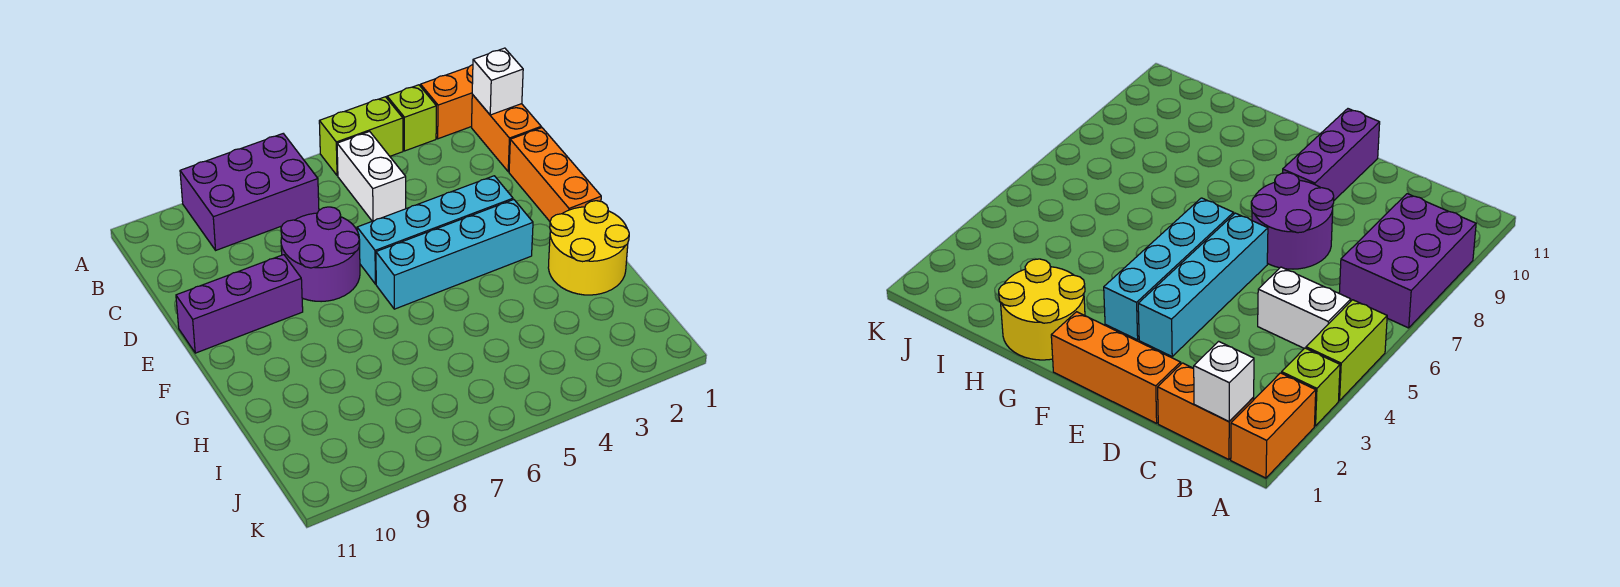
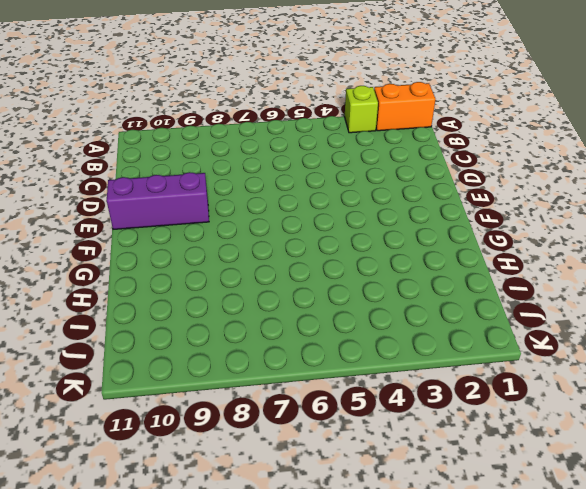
none -> lime 1x2 brick [319,97,403,176]
none -> purple 2x3 brick [180,134,319,250]
none -> orange 1x2 brick [472,95,541,172]

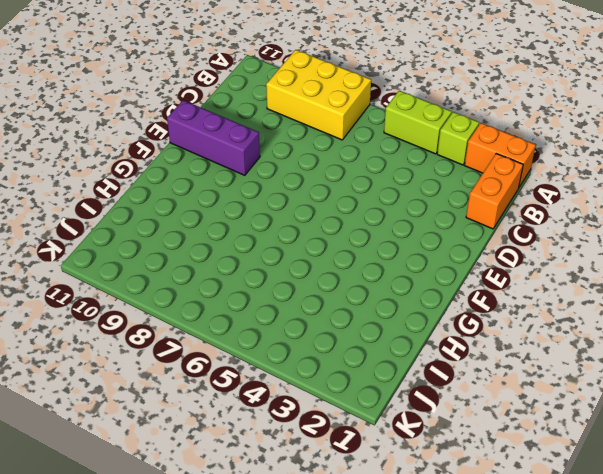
yellow 2x3 brick [266,50,371,140] -> purple 2x3 brick [180,134,319,250]
none -> white 1x2 brick [337,131,406,221]
none -> orange 1x3 brick [509,128,601,221]
none -> purple 2x2 round brick [281,207,360,302]

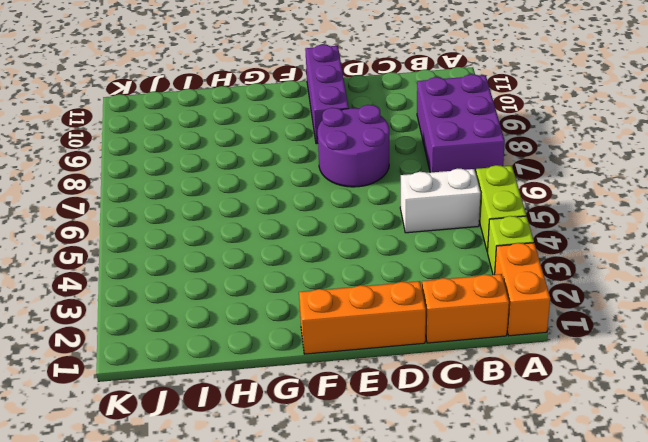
none -> cyan 1x4 brick [357,176,513,284]
none -> cyan 1x4 brick [376,200,533,309]
none -> yellow 2x2 round brick [548,201,629,295]

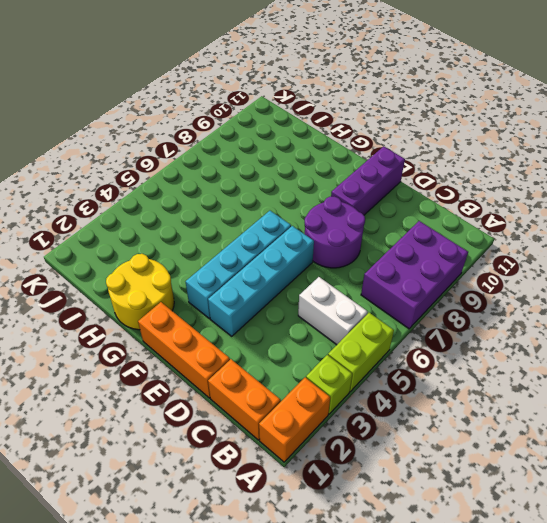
none -> white 1x1 brick [472,48,523,115]

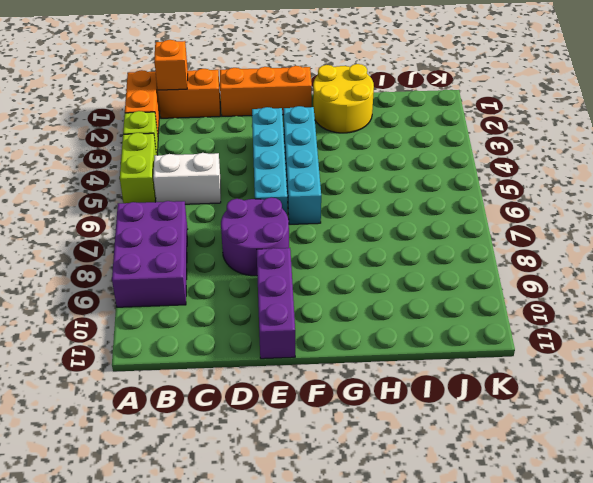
orange 1x1 brick [154,40,188,90] -> white 1x1 brick [472,48,523,115]

